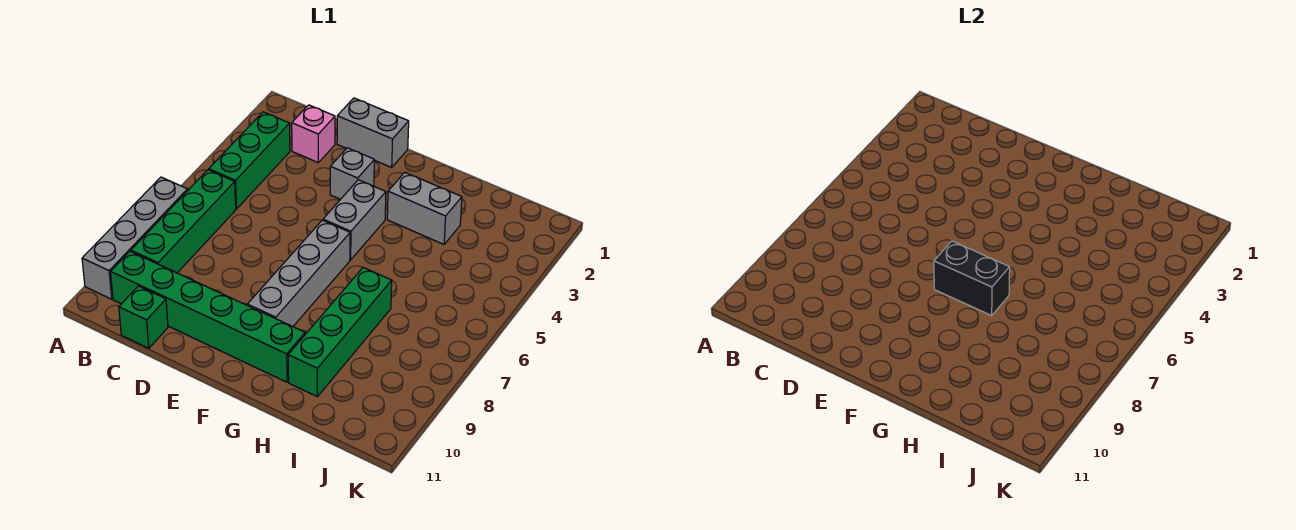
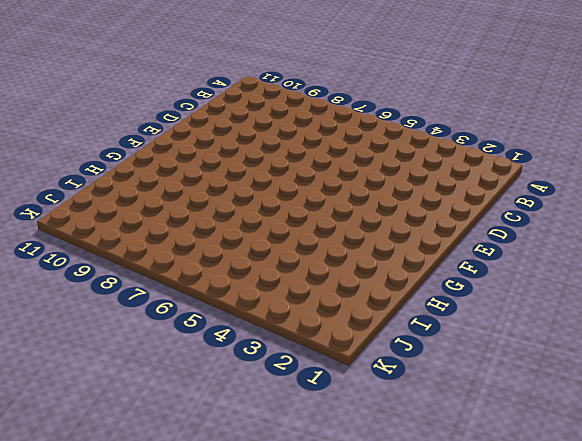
none -> grey 1x4 brick [82,177,188,299]
none -> green 1x3 brick [209,112,290,209]
none -> green 1x4 brick [131,170,236,273]

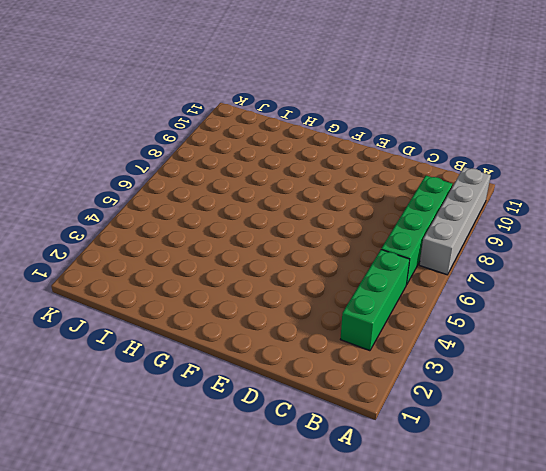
none -> green 1x6 brick [111,251,305,382]
none -> pink 1x1 brick [292,105,335,162]
none -> green 1x1 brick [119,286,168,348]

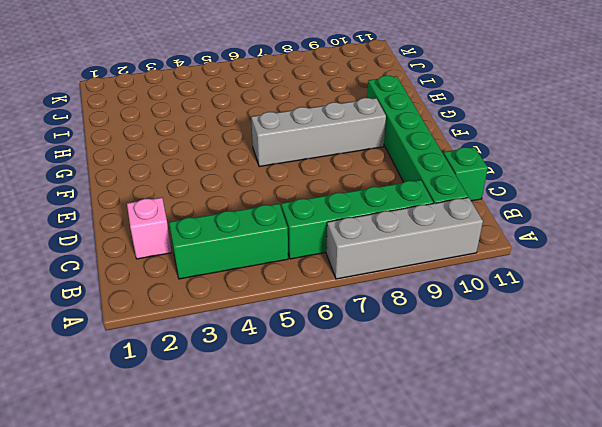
none -> grey 1x2 brick [337,98,409,167]
none -> grey 1x1 brick [330,148,374,199]
none -> grey 1x2 brick [323,180,386,260]

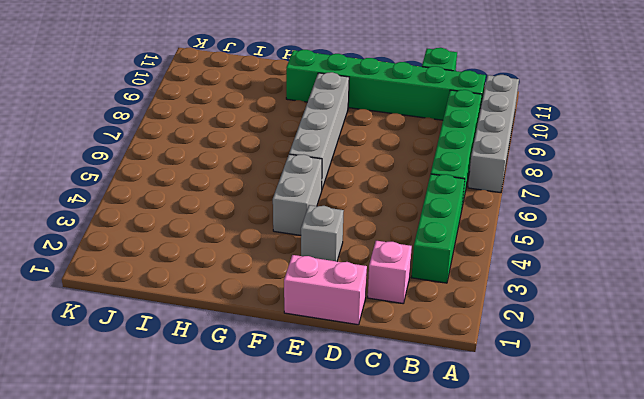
pink 1x2 brick [284,255,367,325] -> grey 1x2 brick [337,98,409,167]
none -> grey 1x2 brick [387,172,462,244]
none -> green 1x4 brick [288,268,392,397]
none -> black 1x2 brick [934,241,1010,316]

